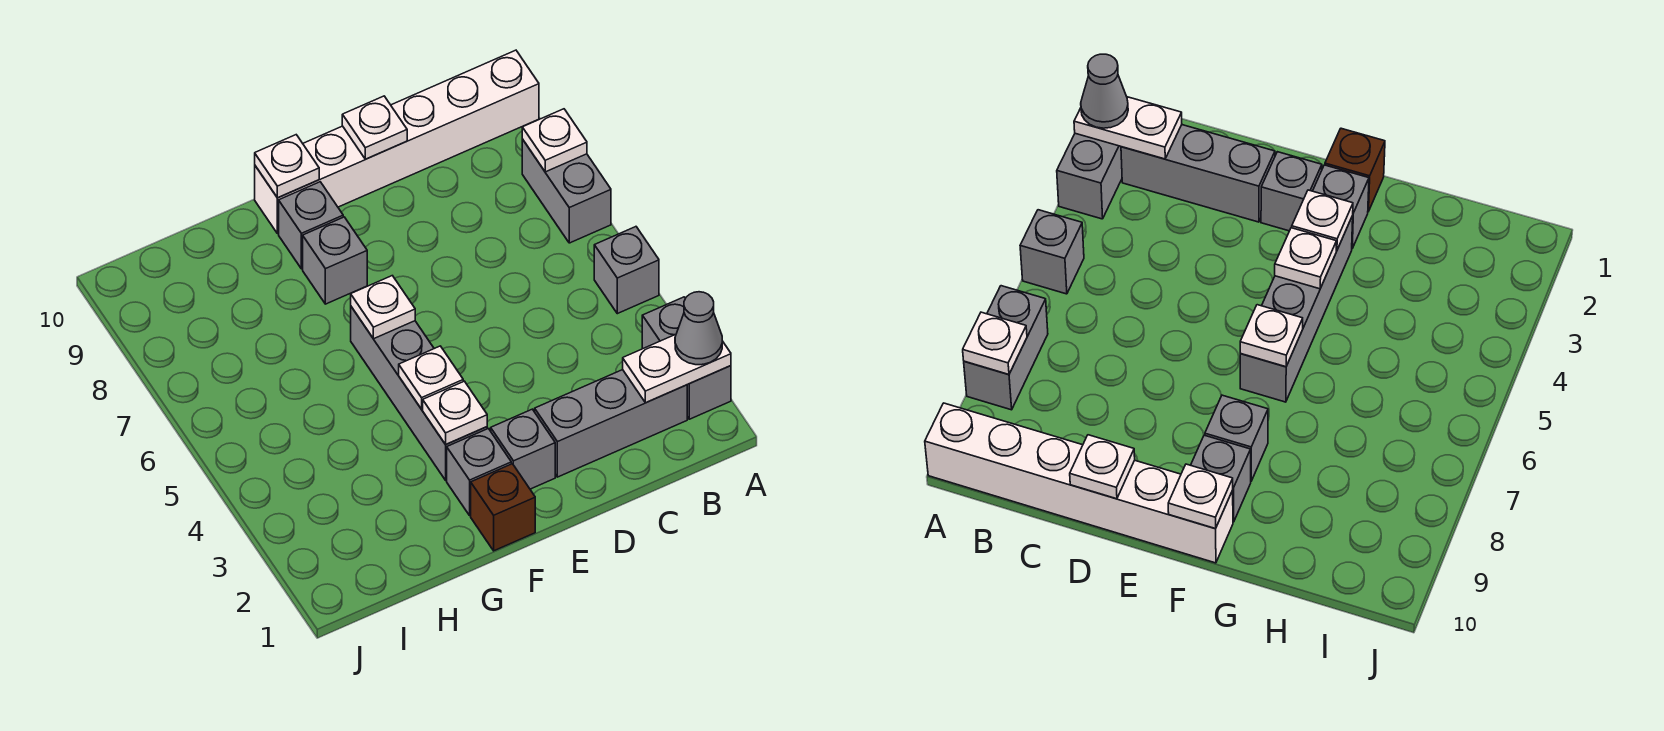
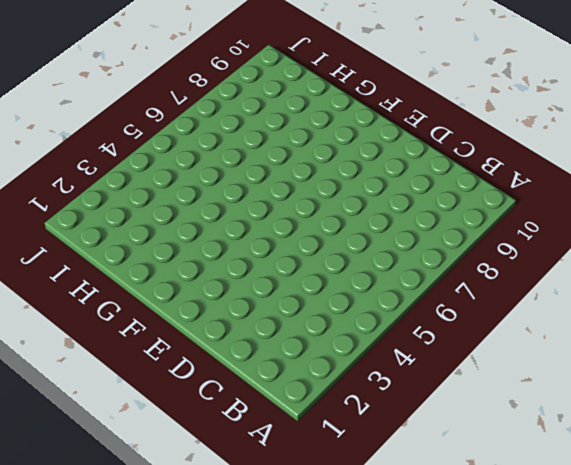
none -> grey 1x2 brick [642,297,731,419]
none -> grey 1x1 brick [594,227,659,314]
none -> grey 1x2 brick [522,139,611,243]

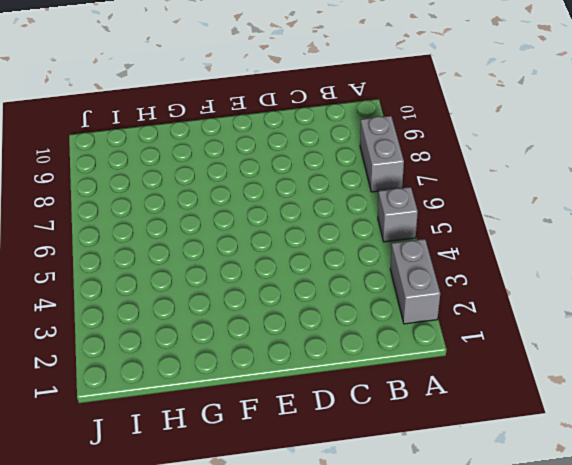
none -> white 1x6 brick [255,50,539,234]
none -> grey 1x3 brick [535,370,687,477]
none -> grey 1x1 brick [491,409,555,489]

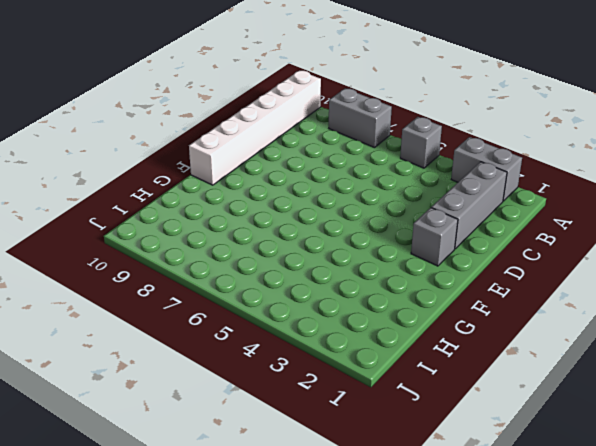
none -> brown 1x1 brick [471,464,535,551]
none -> grey 1x1 brick [447,429,511,515]
none -> grey 1x4 brick [351,307,487,480]

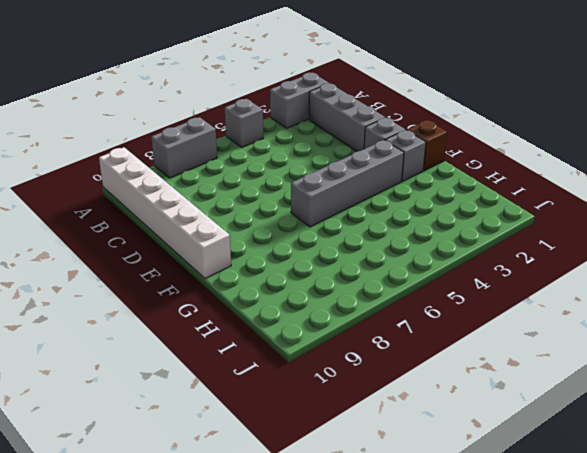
none -> grey 1x1 brick [303,217,367,304]
none -> grey 1x1 brick [279,182,343,269]
none -> white 1x2 plate [623,334,731,403]

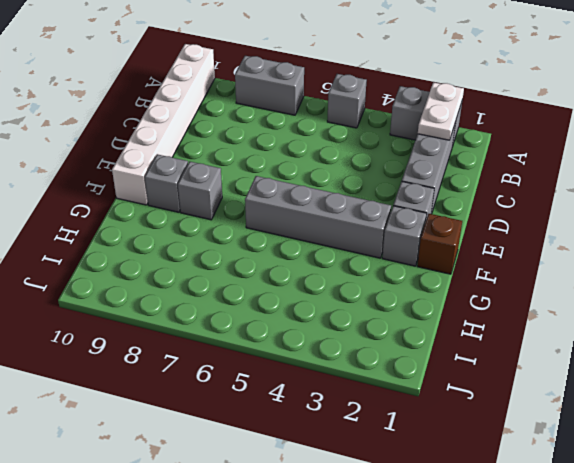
none -> white 1x1 plate [522,109,587,172]
none -> white 1x1 plate [342,96,407,159]
none -> white 1x1 plate [423,381,487,444]

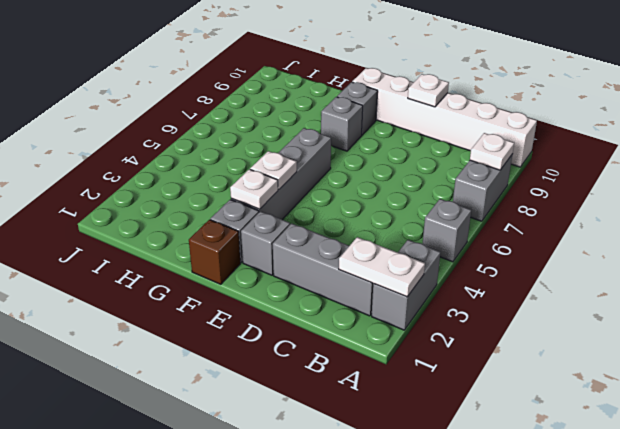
none -> white 1x1 plate [351,276,415,339]
none -> white 1x1 plate [255,135,319,198]
none -> grey 1x1 cone [675,292,722,365]

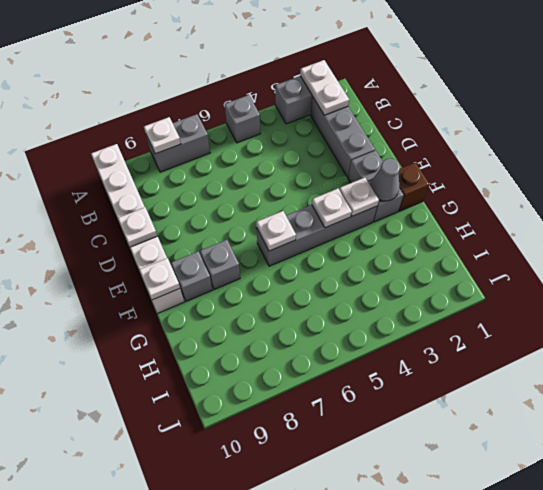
grey 1x1 cone [370,158,400,201] -> grey 1x1 cone moved to [675,292,722,365]

